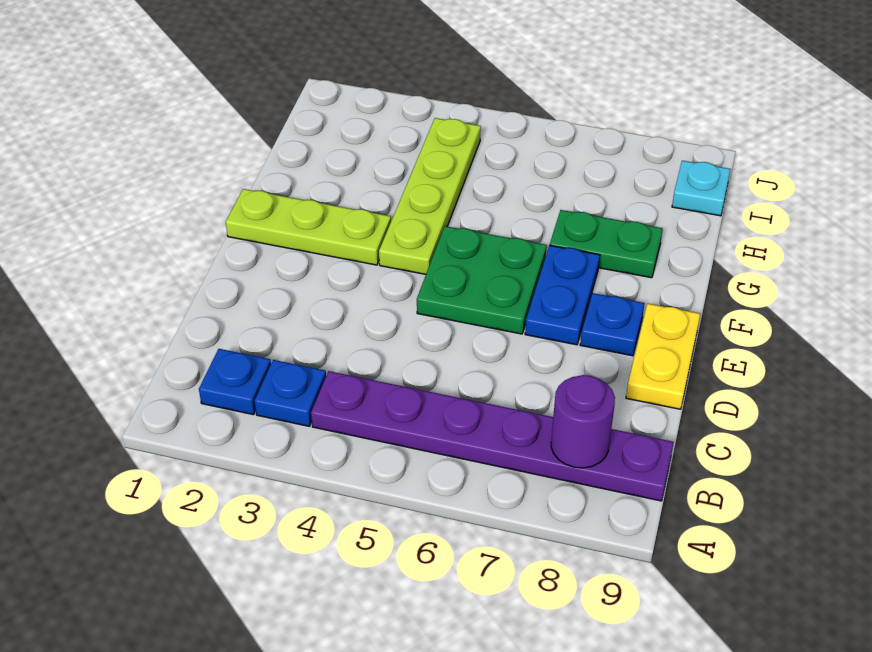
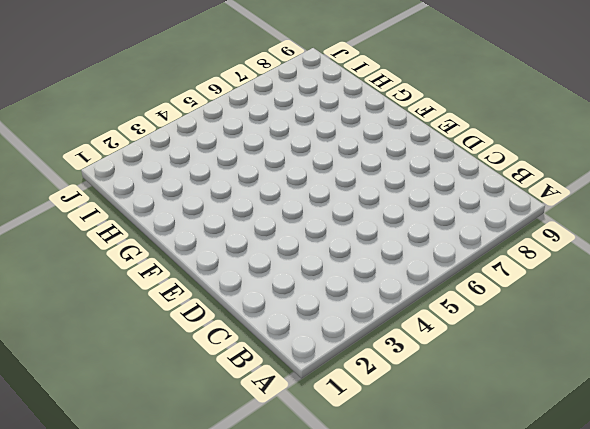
none -> blue 1x1 plate [199,349,271,415]
none -> blue 1x1 plate [255,360,326,426]
none -> purple 1x6 plate [311,371,674,501]

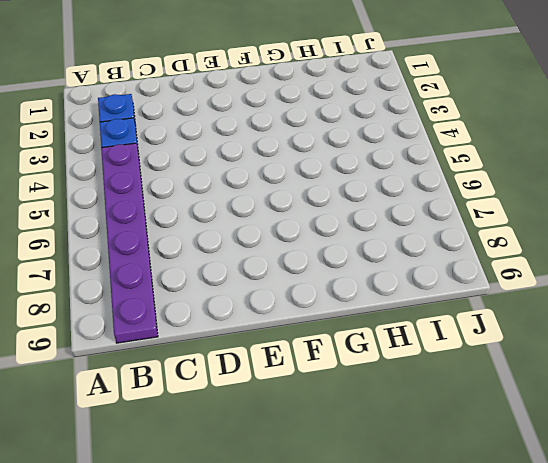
none -> yellow 1x2 plate [626,304,700,409]
none -> green 2x2 plate [417,226,547,334]
none -> blue 1x2 plate [525,245,600,345]

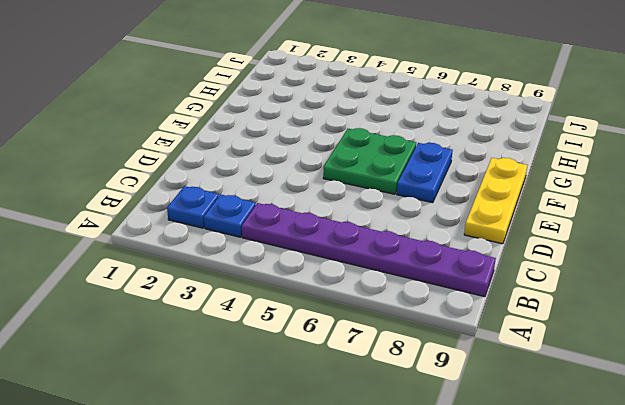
yellow 1x3 plate [464,158,527,244] -> yellow 1x2 plate [626,304,700,409]
none -> blue 1x1 plate [580,293,644,356]
none -> lime 1x3 plate [226,189,391,265]
none -> lime 1x4 plate [379,118,481,274]

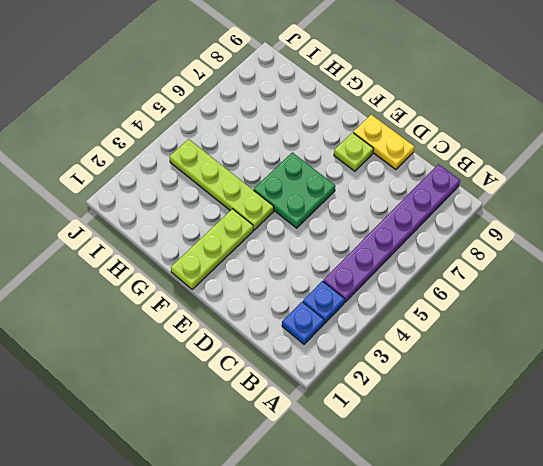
lime 1x1 plate [334,133,373,171] -> blue 1x1 plate [580,293,644,356]
none -> blue 1x2 plate [525,245,600,345]
none -> green 1x2 plate [550,210,663,278]
none -> cyan 1x1 plate [672,161,730,216]

